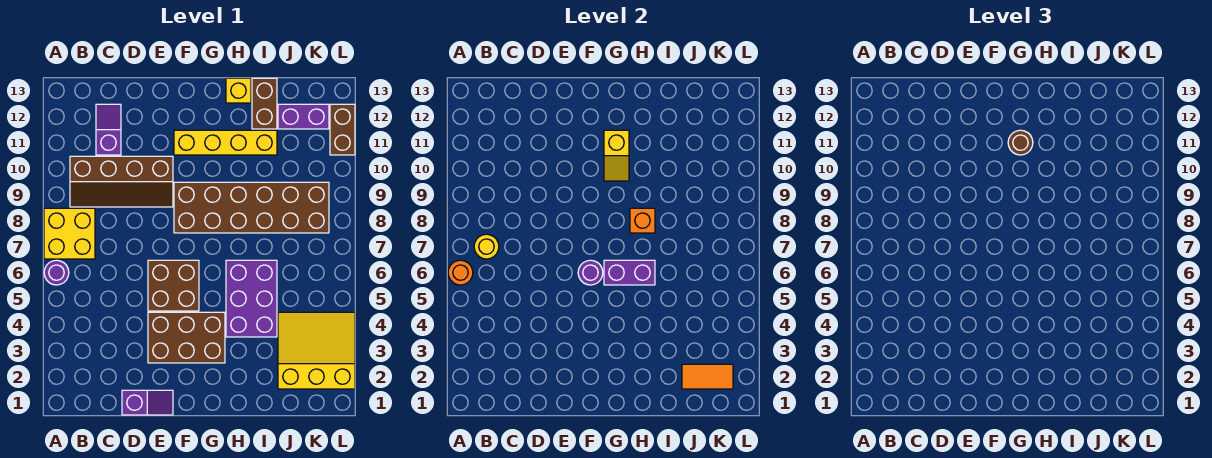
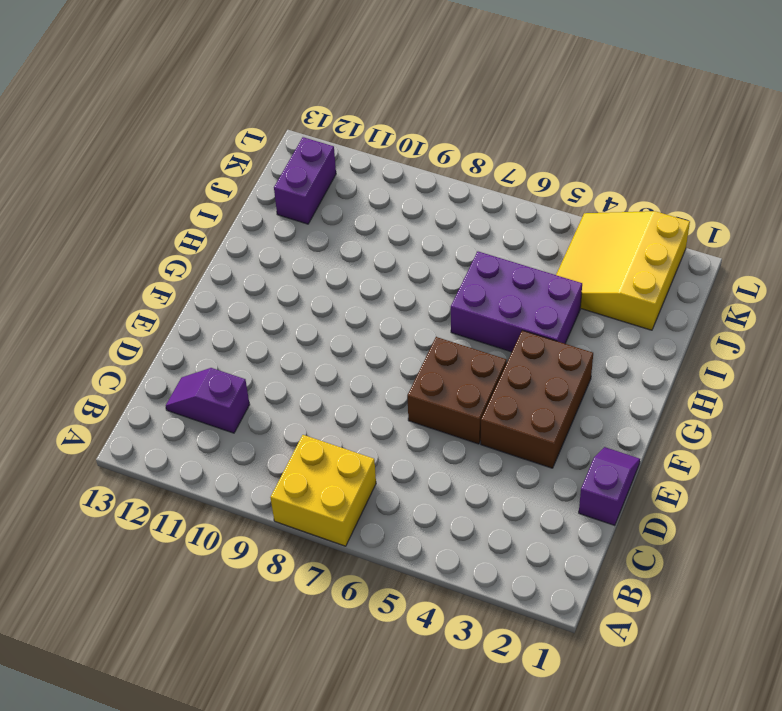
none -> purple 1x1 round brick [44,260,69,285]
none -> brown 2x4 slope [70,156,173,207]
none -> brown 2x6 brick [174,182,329,233]

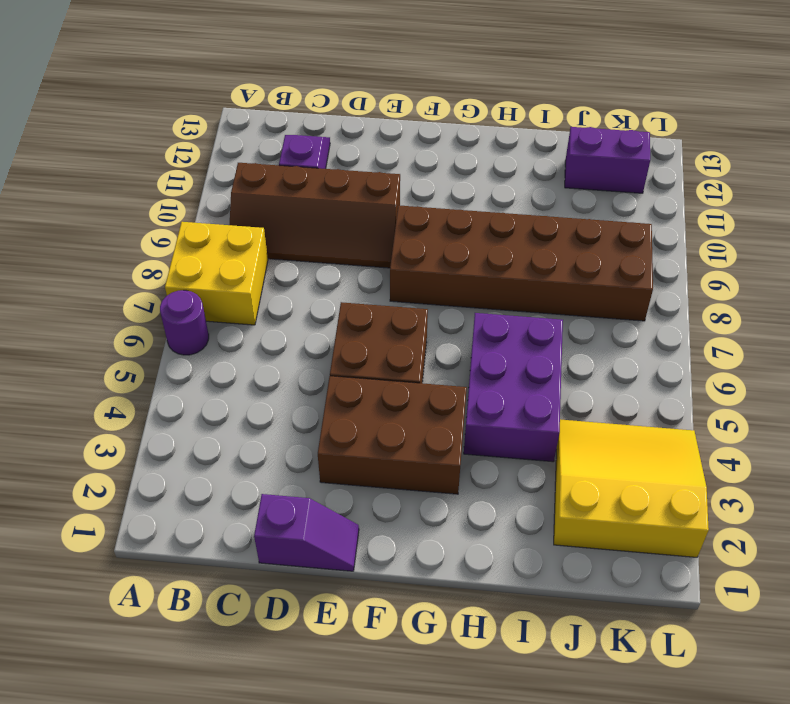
none -> yellow 1x4 brick [174,130,277,155]
none -> yellow 1x1 brick [226,78,251,103]
none -> brown 1x2 brick [252,78,277,129]

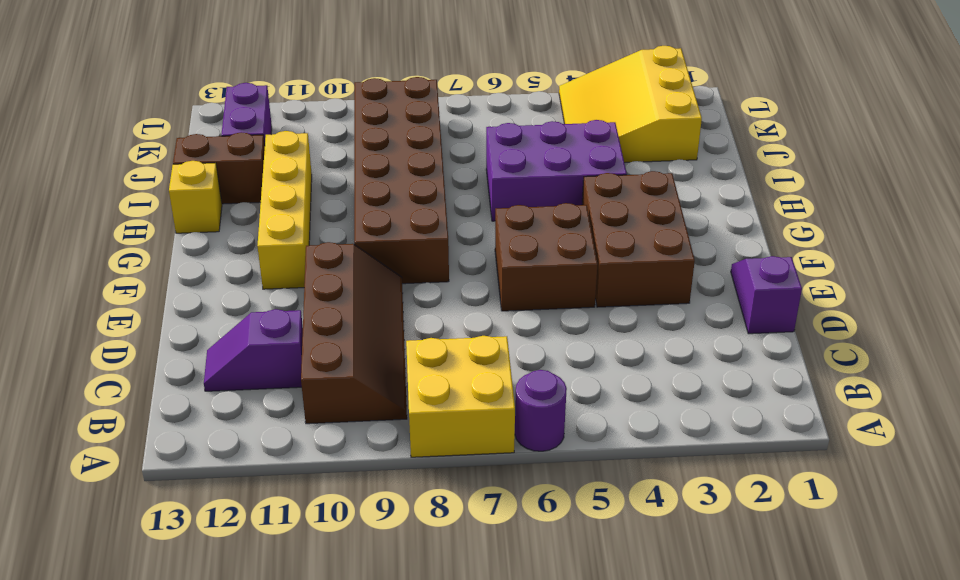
none -> brown 1x2 brick [330,104,355,155]
none -> orange 1x1 round brick [448,260,473,285]
none -> yellow 1x1 round brick [474,234,499,259]

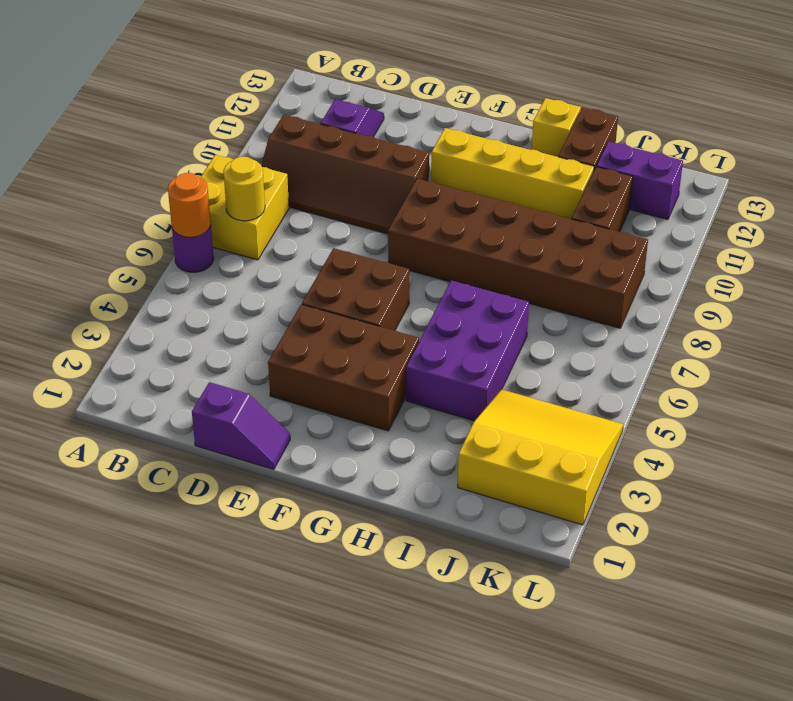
brown 1x2 brick [572,167,633,232] -> brown 1x2 brick moved to [330,104,355,155]
none -> purple 1x1 round brick [578,260,603,285]
none -> purple 1x2 brick [604,260,655,285]
none -> yellow 1x2 slope [604,130,629,181]

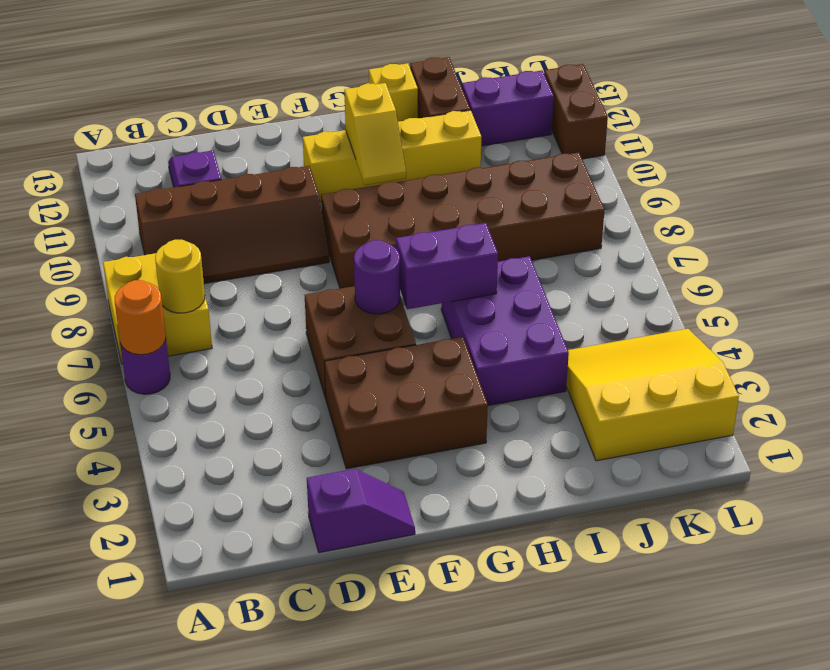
none -> orange 1x1 brick [630,208,655,233]
none -> orange 1x2 tile [682,364,733,389]
none -> brown 1x1 round brick [1008,130,1033,155]

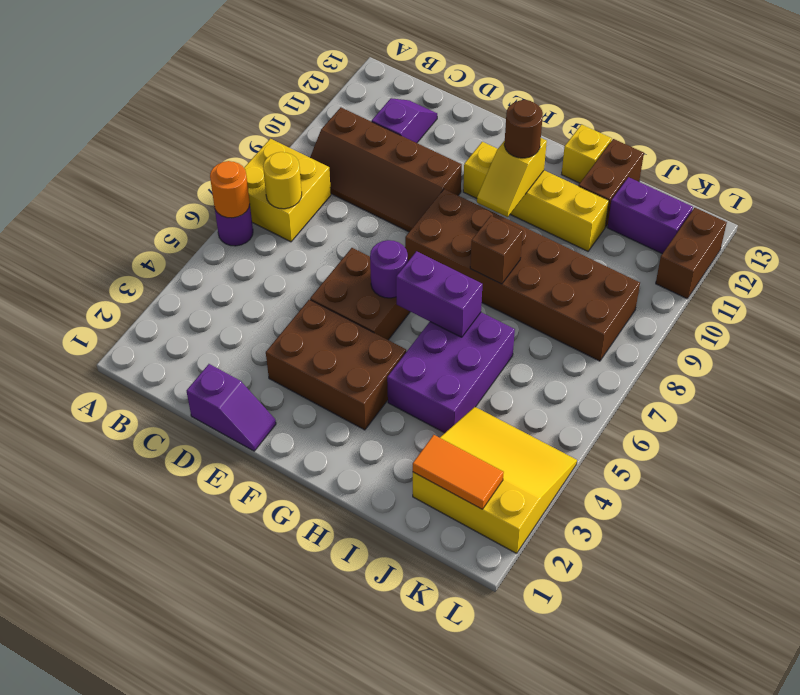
brown 1x1 brick [470,216,523,284] -> orange 1x1 brick [630,208,655,233]

